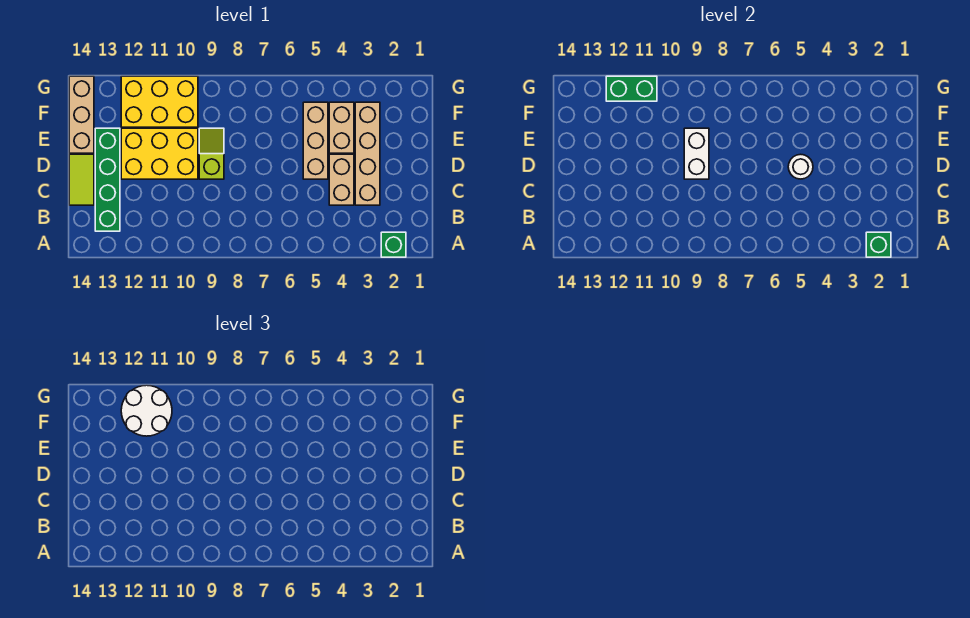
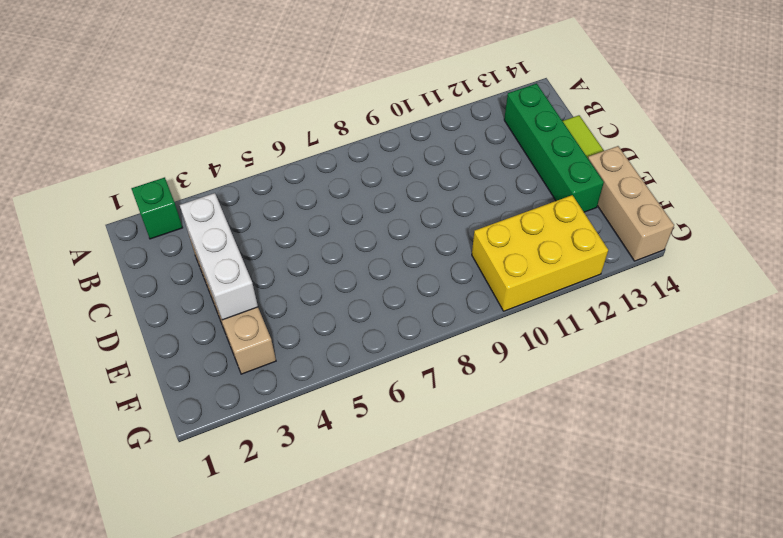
white 1x3 brick [180,193,258,320] -> none
none -> tan 1x2 brick [329,154,354,205]
none -> tan 1x3 brick [303,102,328,179]
none -> lime 1x2 slope [199,128,224,179]

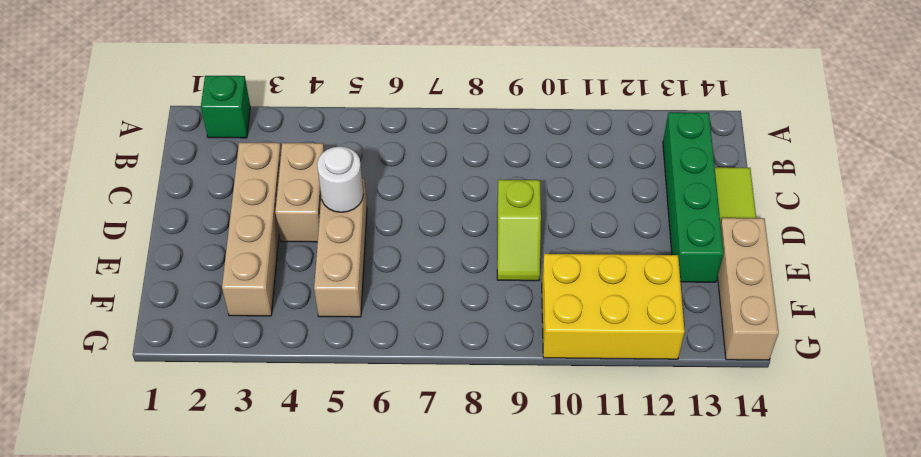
none -> yellow 2x3 brick [121,128,198,179]
none -> tan 1x2 brick [329,102,354,153]
none -> green 1x1 brick [866,232,891,257]

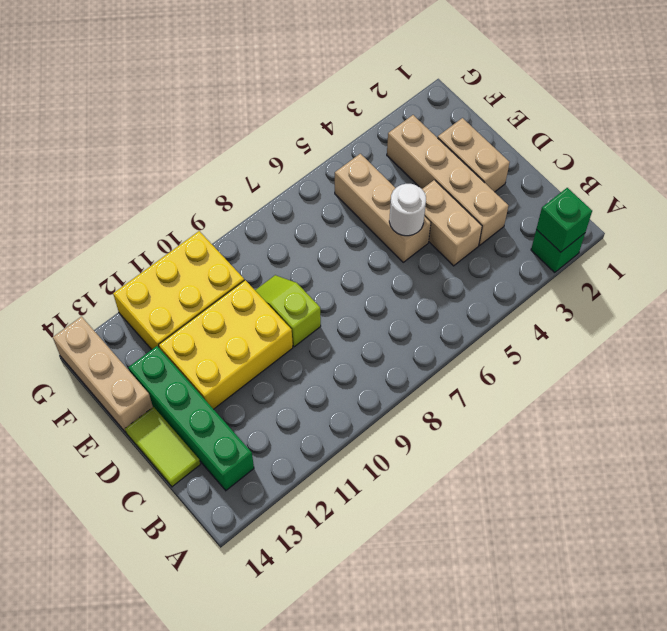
tan 1x2 brick [438,118,510,192] -> tan 1x2 brick moved to [329,102,354,153]
none -> white 1x2 brick [684,128,709,179]
none -> green 1x2 brick [606,76,657,101]
none -> white 2x2 round brick [121,385,172,436]

